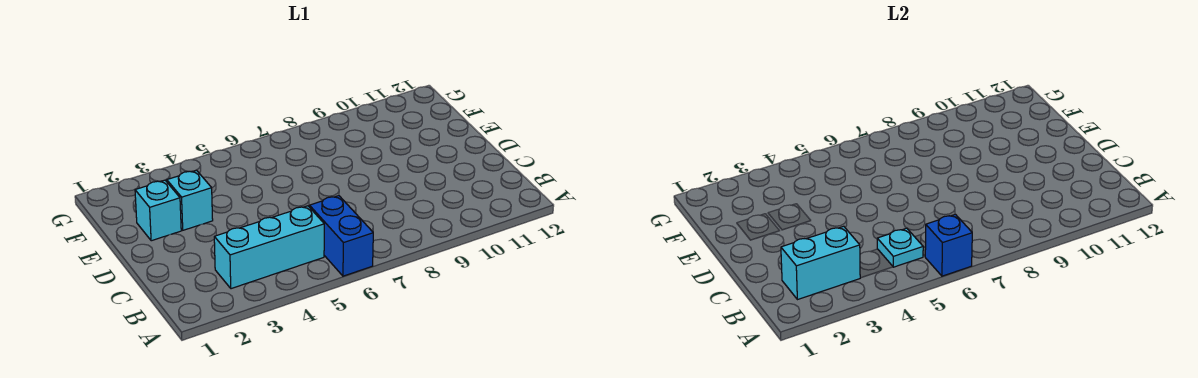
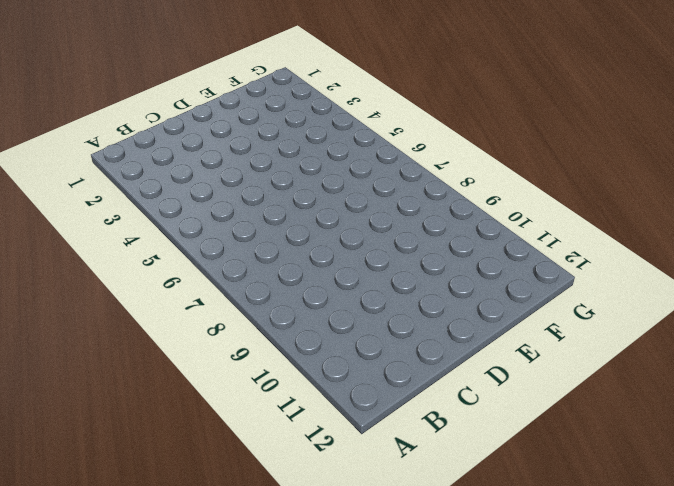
none -> blue 1x2 brick [309,196,373,276]
none -> cyan 1x3 brick [214,206,324,289]

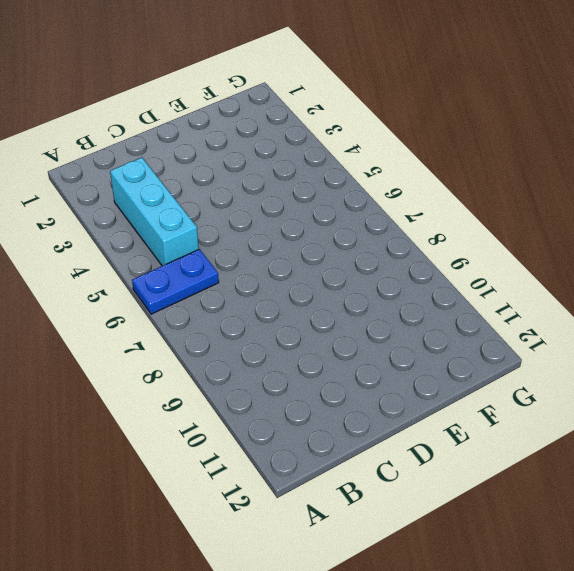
blue 1x2 plate [132,249,219,314] -> blue 1x2 brick [309,196,373,276]
none -> cyan 1x1 brick [135,180,181,241]
none -> cyan 1x1 brick [167,170,213,230]

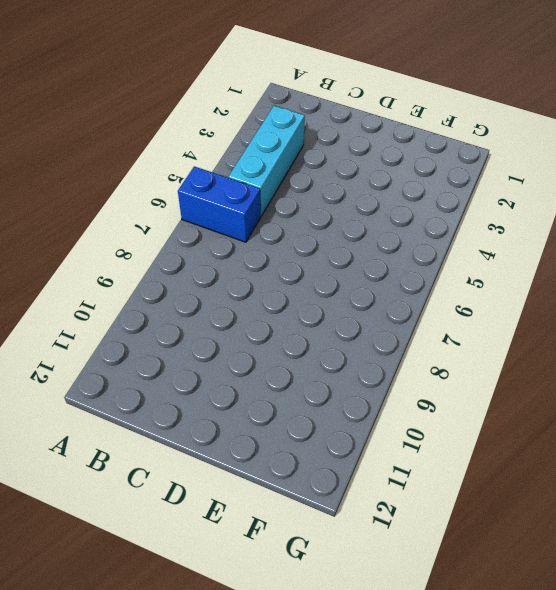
none -> cyan 1x1 brick [135,180,181,241]
none -> cyan 1x1 brick [167,170,213,230]

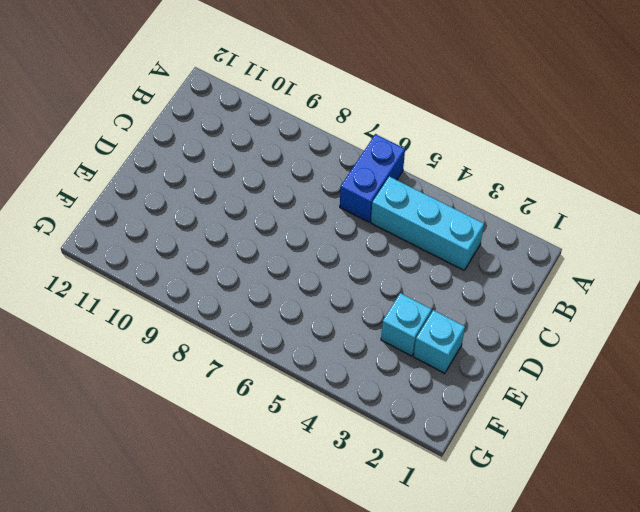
none -> blue 1x1 brick [925,214,972,276]
none -> cyan 1x2 brick [781,226,860,300]

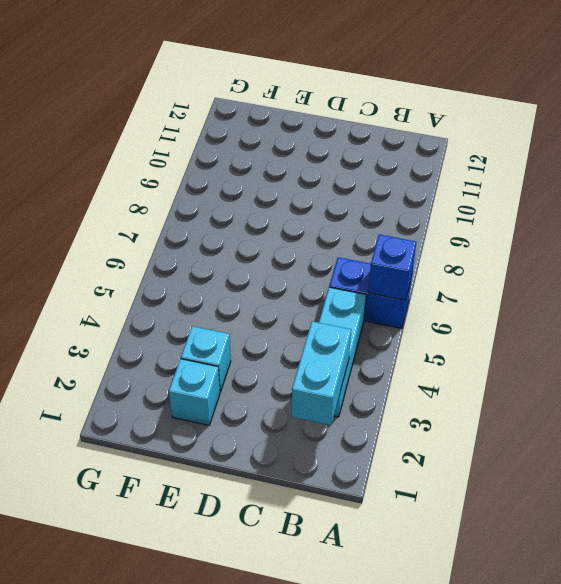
none -> cyan 1x1 plate [877,228,923,267]

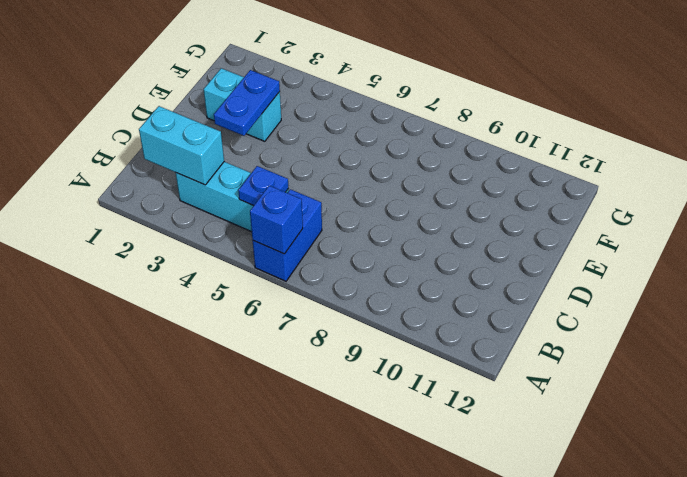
blue 1x1 plate [238,166,288,206] -> cyan 1x1 plate [877,228,923,267]
blue 1x2 plate [214,70,280,136] -> none

